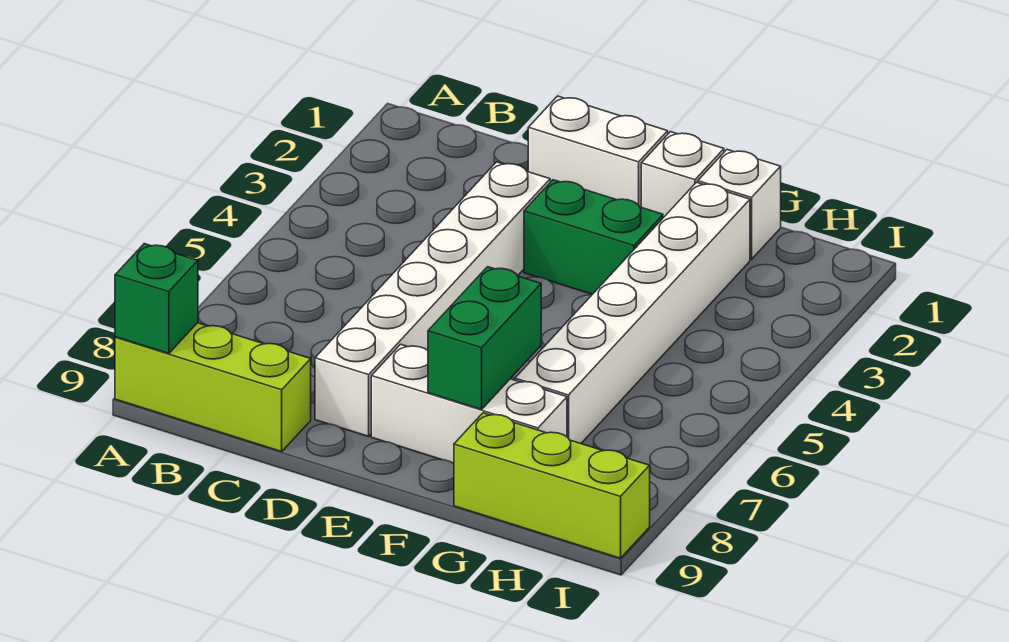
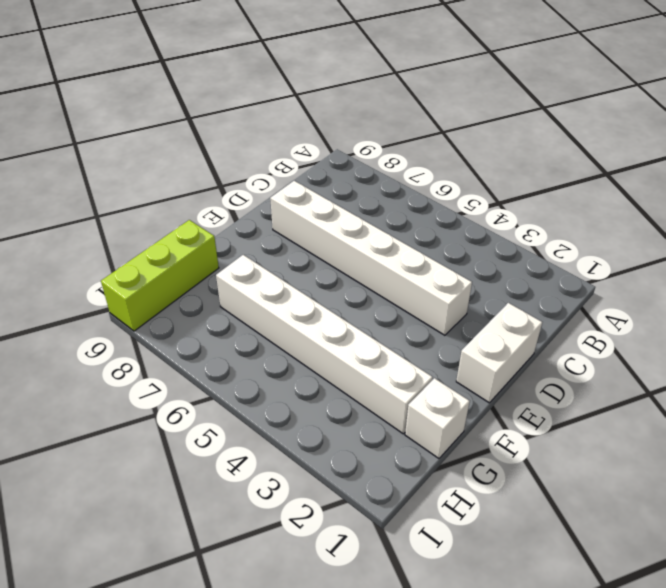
none -> lime 1x3 brick [115,323,311,452]
none -> green 1x2 brick [524,180,663,294]

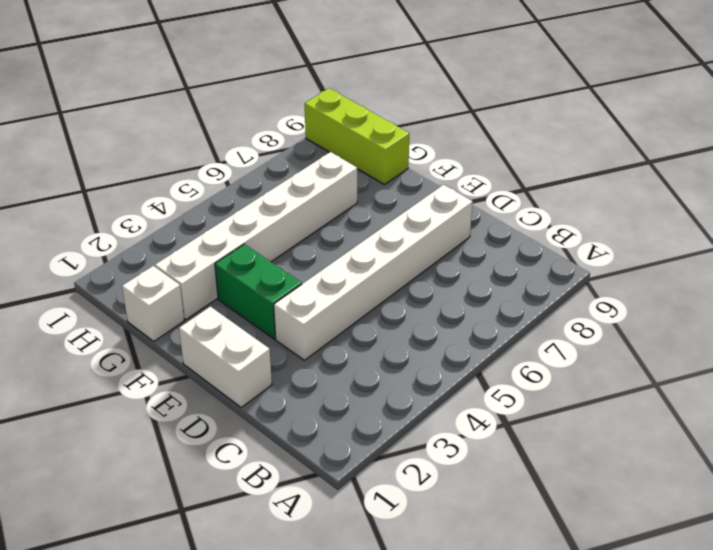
none -> lime 1x3 brick [115,323,311,452]
none -> white 1x3 brick [371,344,567,463]

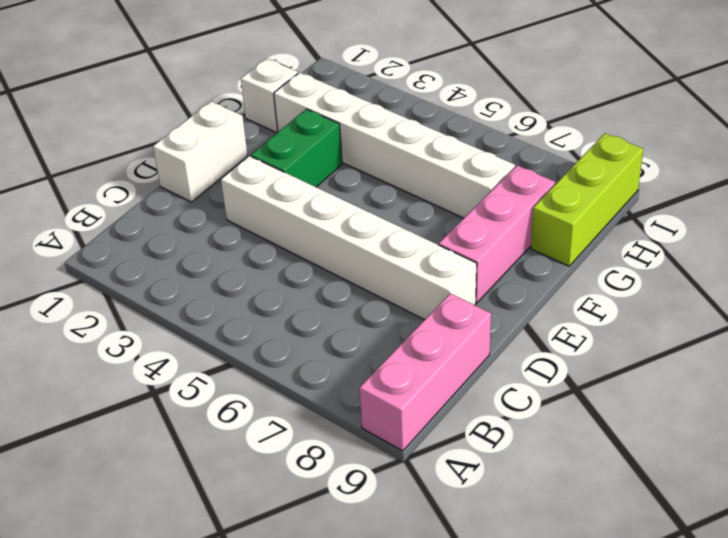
pink 1x3 brick [360,293,491,451] -> lime 1x3 brick [115,323,311,452]
pink 1x3 brick [439,166,555,303] -> white 1x3 brick [371,344,567,463]
none -> white 1x1 brick [641,132,724,218]
none -> green 1x1 brick [115,244,198,354]

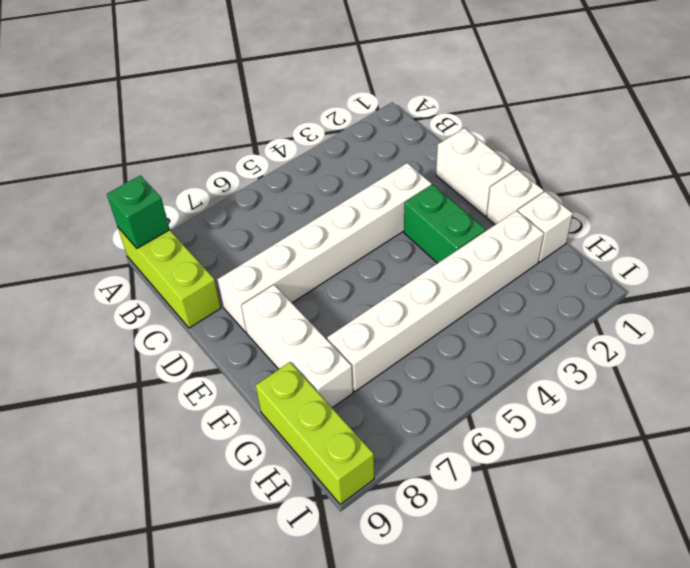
none -> green 1x2 brick [428,267,541,410]

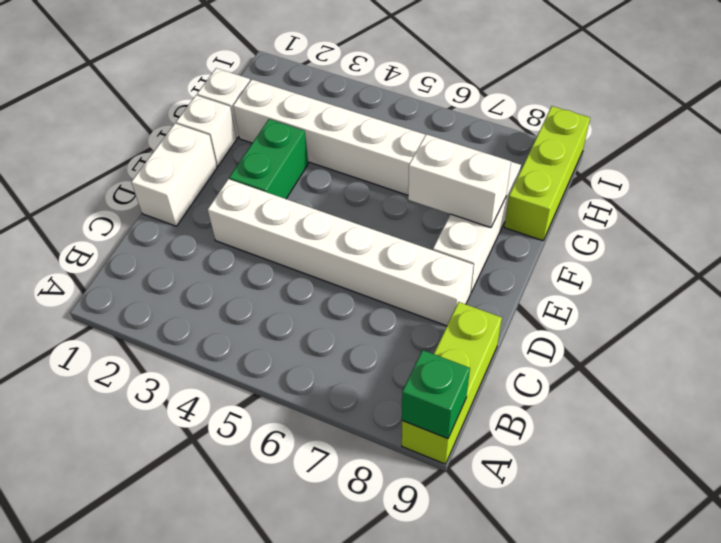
white 1x2 brick [408,134,511,228] -> green 1x2 brick [428,267,541,410]

